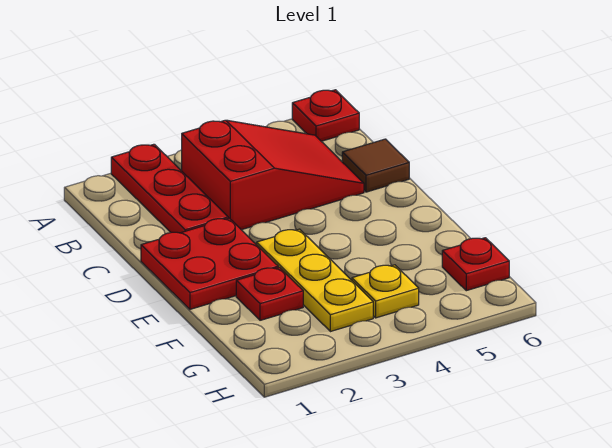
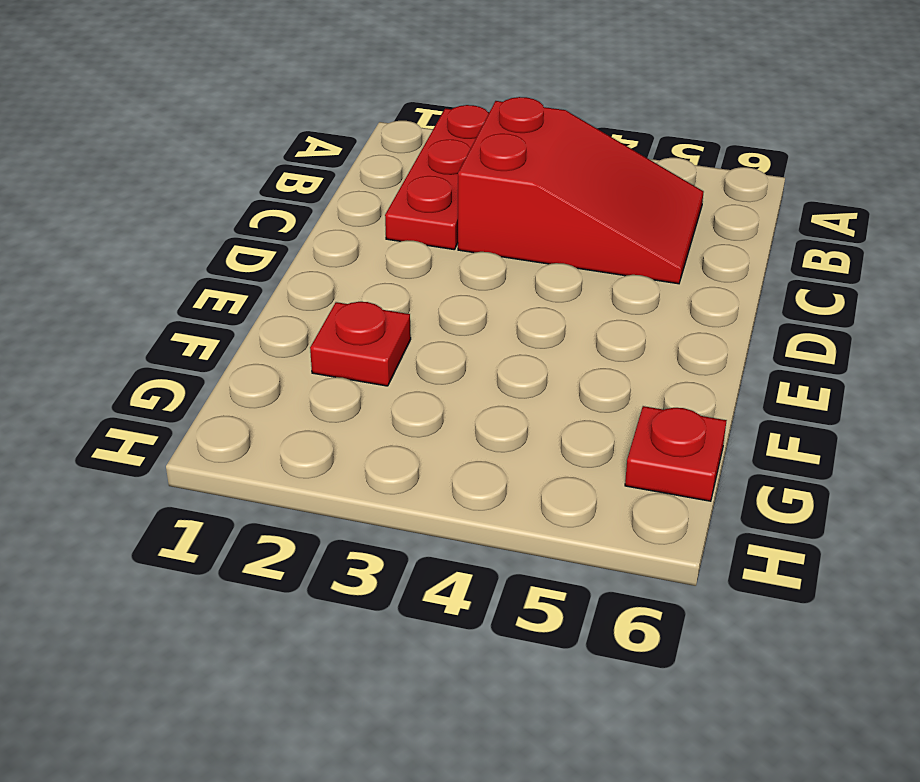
none -> red 1x1 plate [292,90,359,141]
none -> brown 1x1 tile [342,139,409,192]

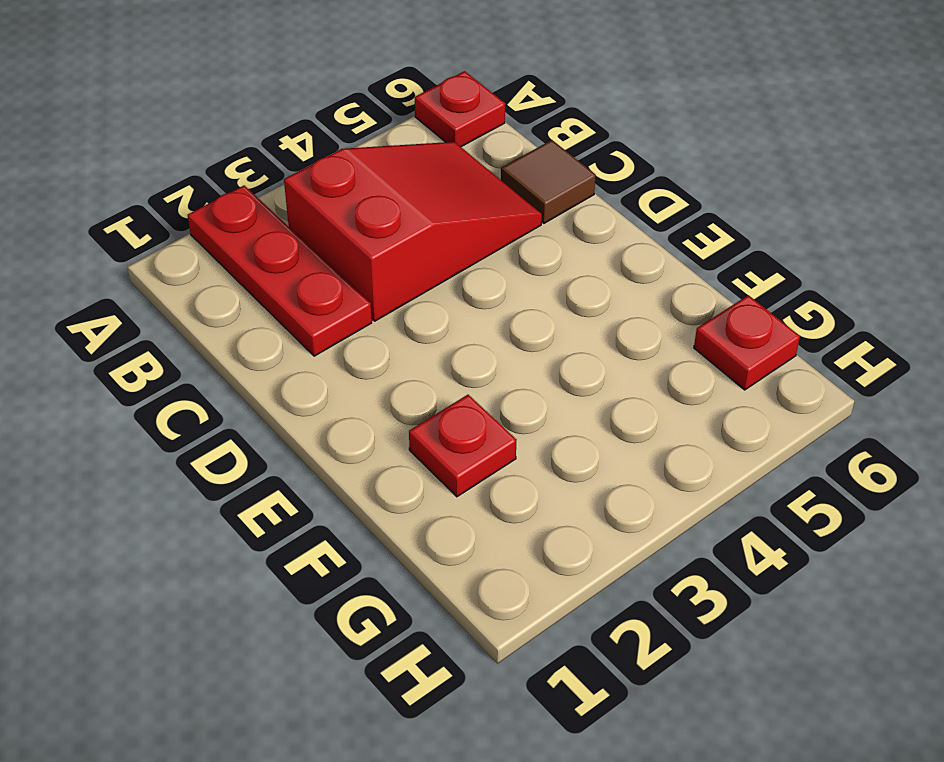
none -> red 2x2 plate [141,218,278,309]
none -> yellow 1x3 plate [257,229,373,332]

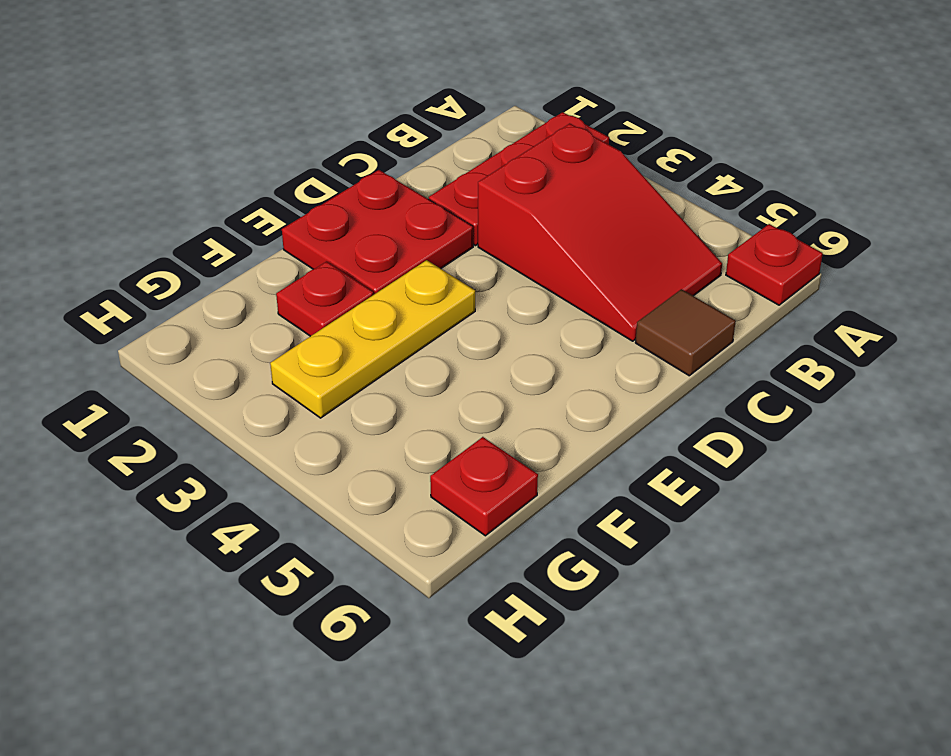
none -> yellow 1x1 plate [352,265,419,318]

